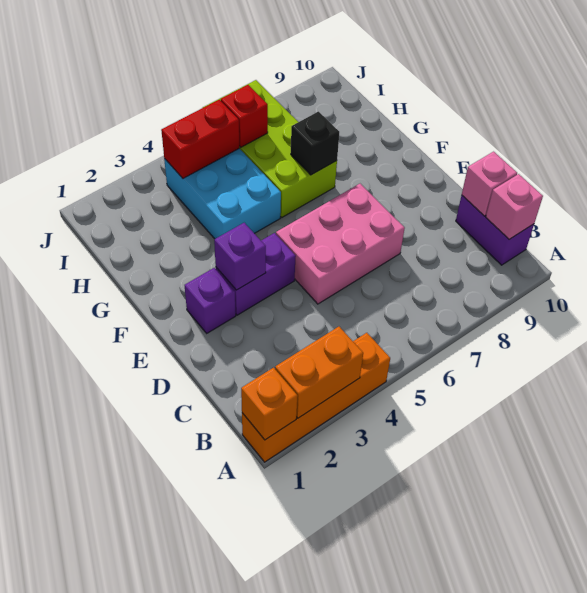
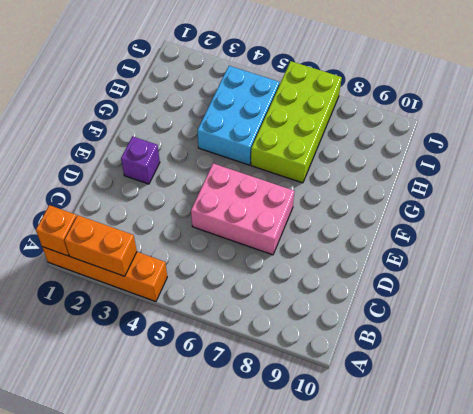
none -> purple 1x2 brick [456,195,534,265]
none -> purple 1x2 brick [216,233,296,315]
none -> pink 1x1 brick [486,174,543,239]

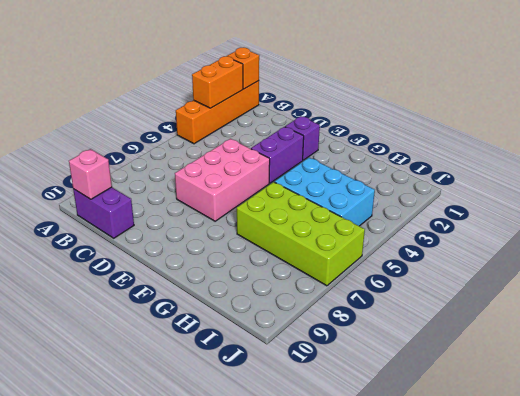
none -> pink 1x1 brick [462,152,517,216]
none -> purple 1x1 brick [214,223,266,290]
none -> black 1x1 brick [291,112,339,175]

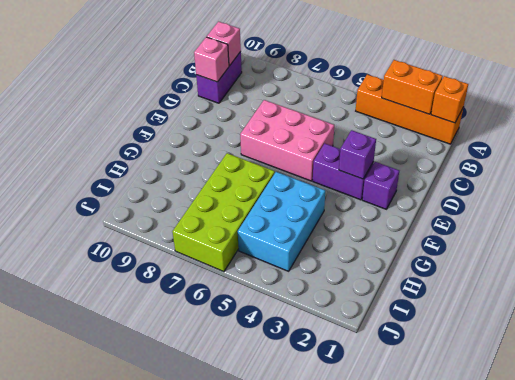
none -> black 1x1 brick [291,112,339,175]
none -> red 1x2 brick [161,100,239,178]
none -> red 1x1 brick [221,85,268,147]

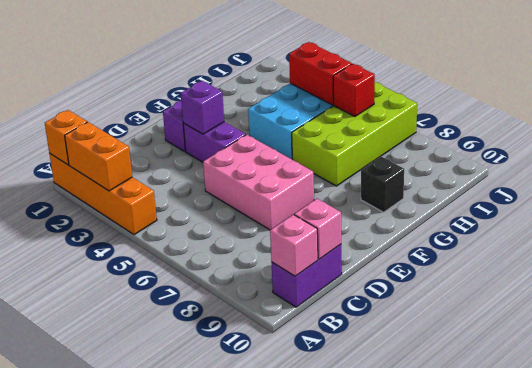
black 1x1 brick [361,157,404,212] -> black 1x1 brick moved to [291,112,339,175]

